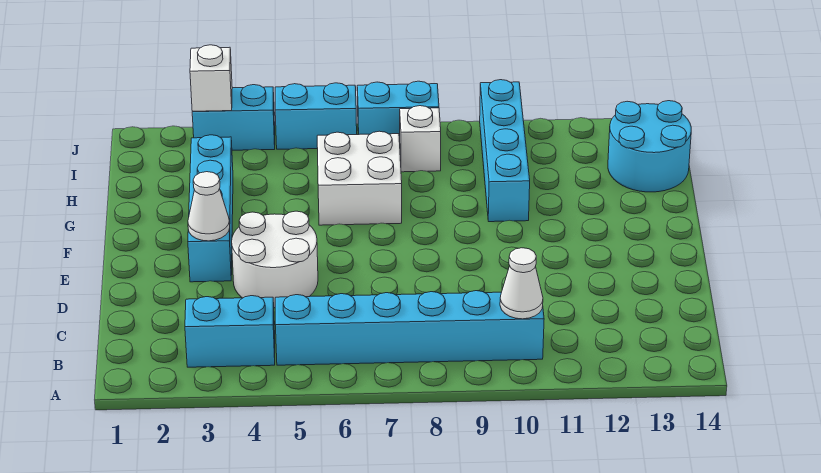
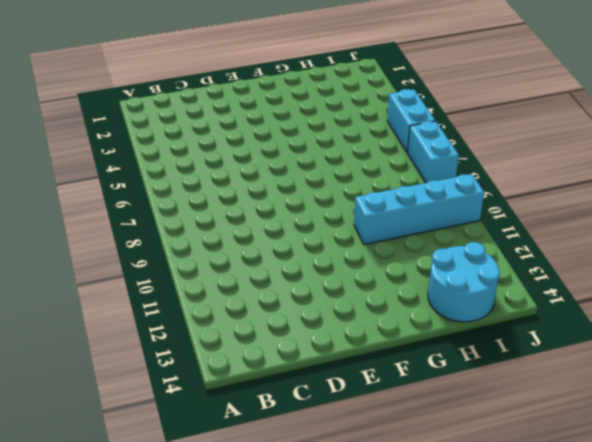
none -> cyan 1x2 brick [185,296,275,367]
none -> cyan 1x6 brick [275,291,544,365]
none -> white 2x2 round brick [232,211,318,308]

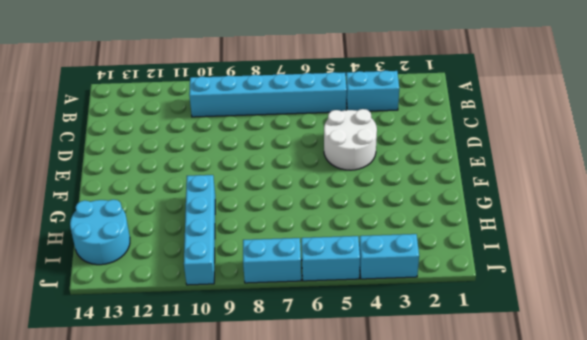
none -> cyan 1x4 brick [188,135,233,282]
none -> white 2x2 brick [317,131,402,225]
none -> white 1x1 brick [400,106,441,172]

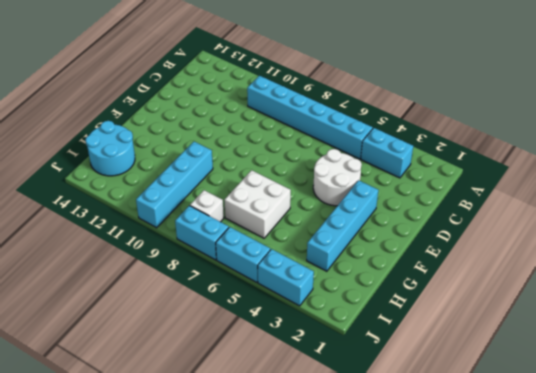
none -> white 1x1 cone [500,248,543,319]
none -> white 1x1 cone [188,172,230,241]
none -> white 1x1 brick [190,45,232,111]

